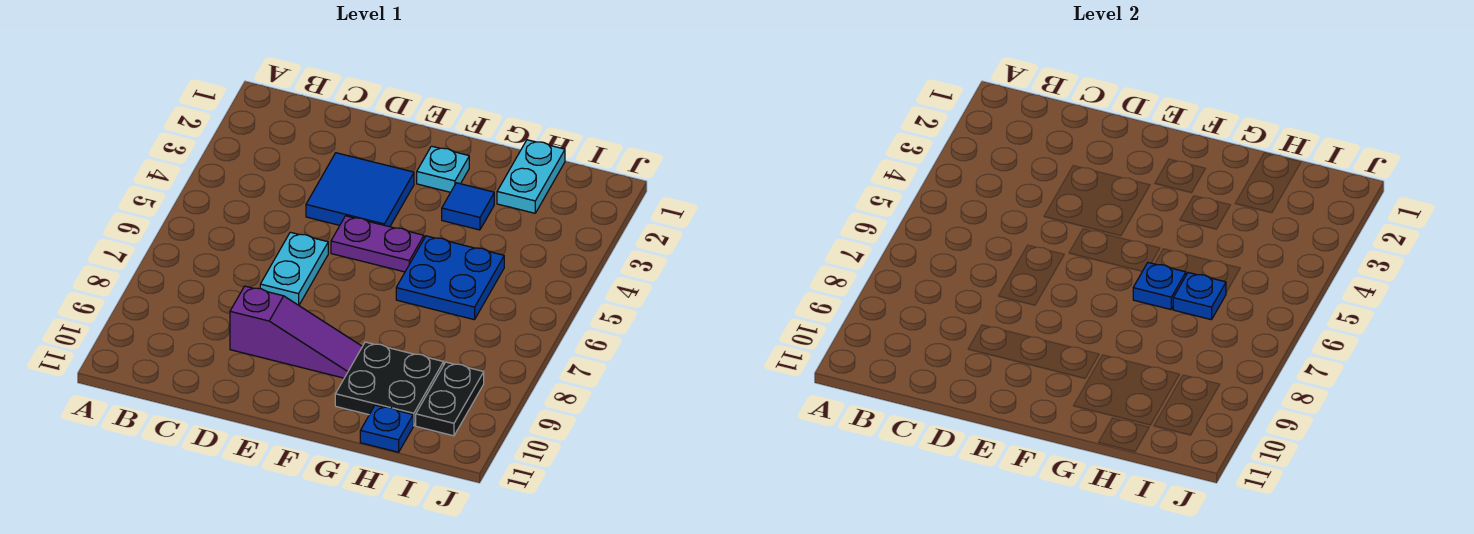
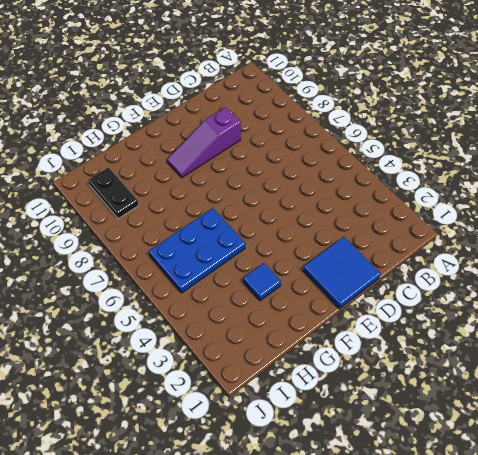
blue 2x2 tile [303,237,381,309] -> blue 2x2 tile moved to [306,153,414,227]
blue 2x3 plate [149,208,246,293] -> blue 2x2 plate [396,236,504,320]
none -> cyan 1x2 plate [260,232,328,305]
none -> purple 1x2 plate [331,216,424,272]
none -> cyan 1x1 plate [417,146,469,192]

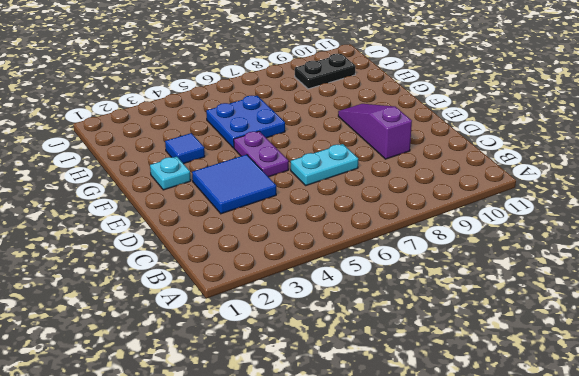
none -> black 2x2 plate [335,342,444,426]
none -> cyan 1x2 plate [497,140,565,213]
none -> blue 1x1 plate [360,405,413,452]

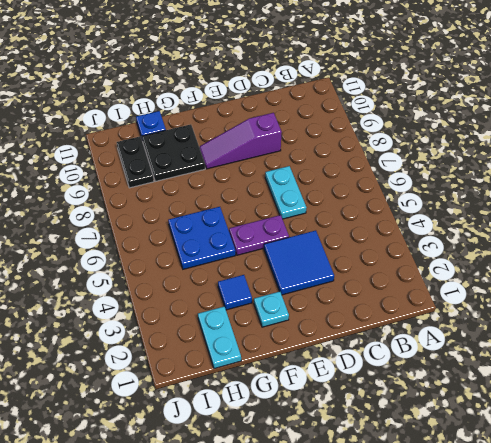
none -> blue 1x1 plate [1133,263,1186,309]
none -> blue 1x1 plate [1173,273,1226,320]

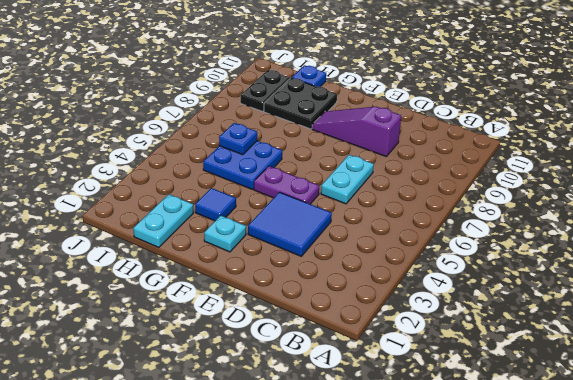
none -> blue 1x1 plate [1133,263,1186,309]

